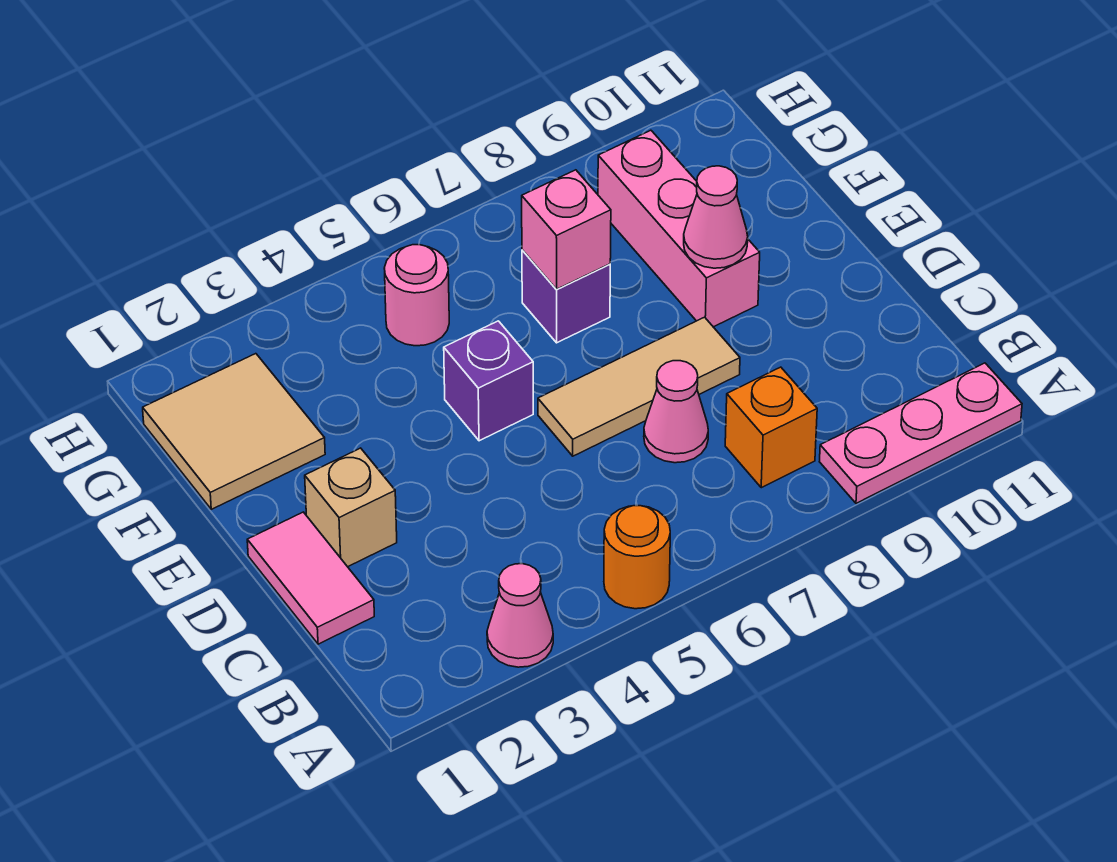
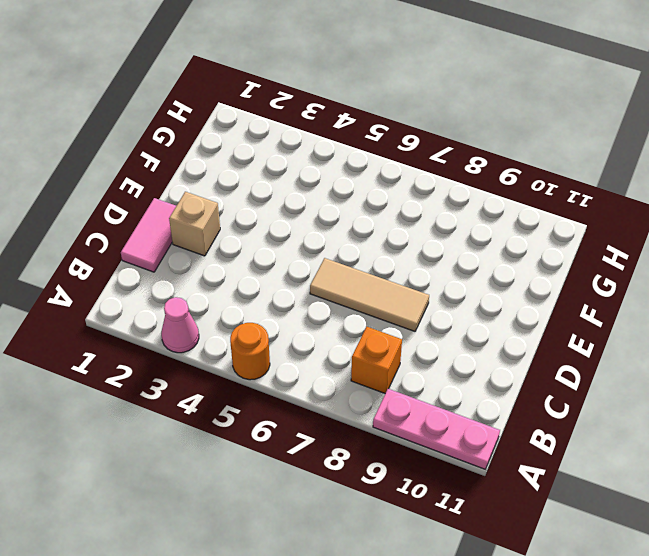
none -> pink 1x1 cone [644,361,708,463]
none -> purple 1x1 brick [444,321,533,441]
none -> pink 1x3 brick [598,130,760,327]

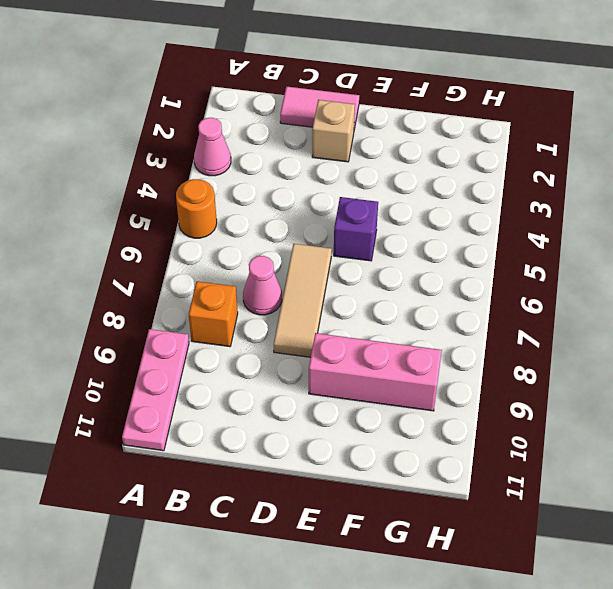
none -> tan 2x2 tile [143,354,325,509]
none -> purple 1x1 brick [522,250,610,343]
none -> pink 1x1 round brick [384,245,449,346]

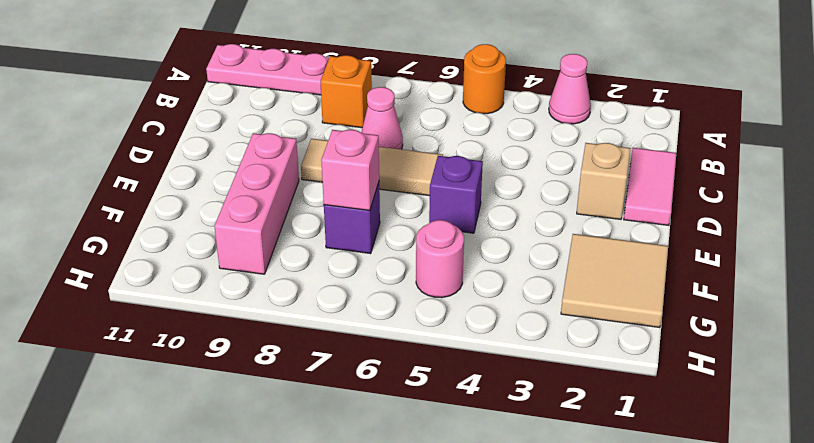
none -> pink 1x1 cone [684,166,748,268]

